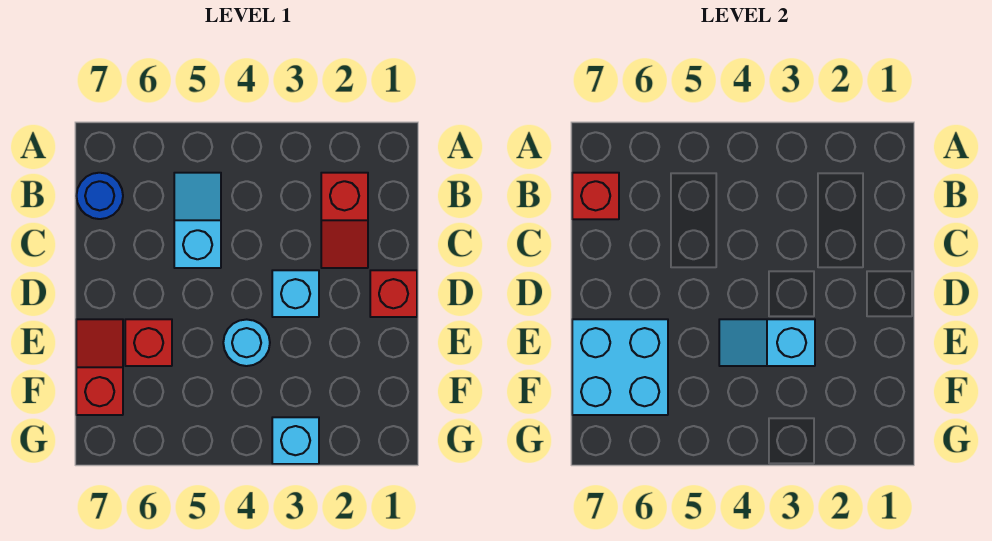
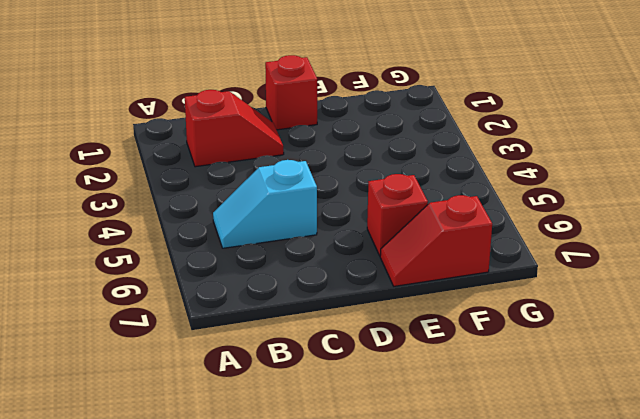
none -> blue 1x1 round brick [76,173,123,219]
none -> cyan 1x1 brick [272,270,319,317]
none -> cyan 1x1 round brick [223,319,270,366]

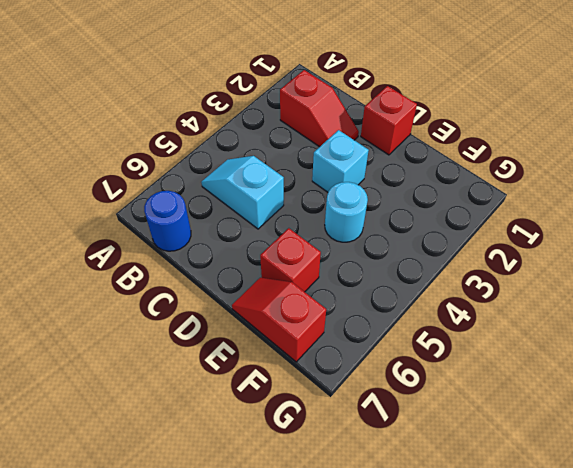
none -> cyan 1x1 brick [272,417,319,464]
none -> red 1x1 brick [572,173,619,219]
none -> cyan 1x2 slope [719,319,815,366]

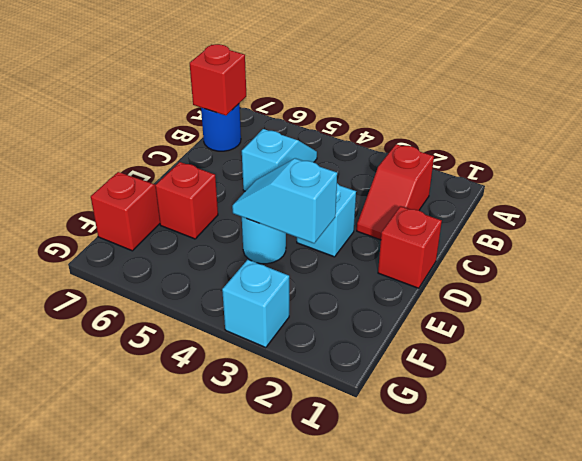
none -> cyan 2x2 brick [572,319,668,415]

